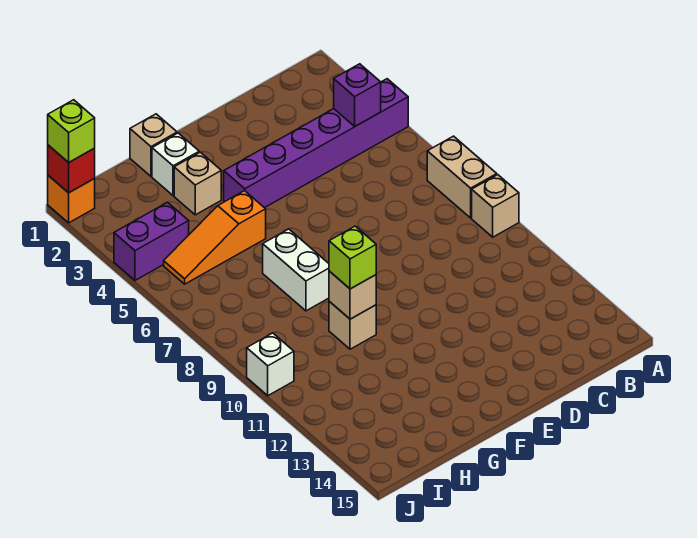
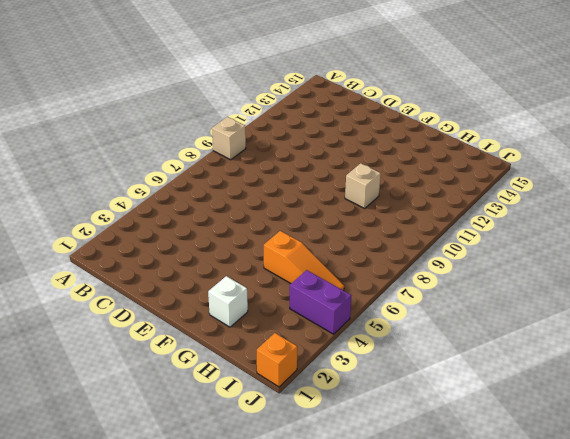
none -> purple 1x6 brick [224,79,408,208]
none -> tan 1x2 brick [427,136,497,218]
none -> tan 1x1 brick [130,114,177,176]

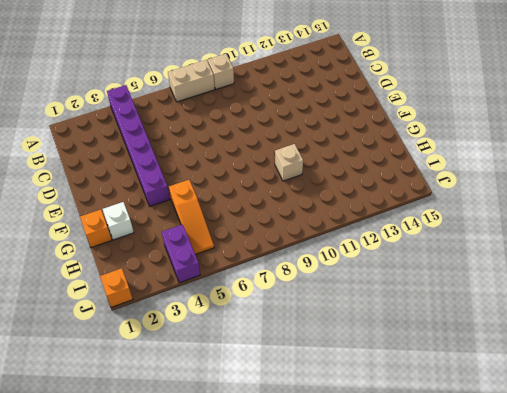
orange 1x1 brick [80,210,112,248] -> tan 1x1 brick [130,114,177,176]
none -> tan 1x1 brick [174,152,221,215]
none -> white 1x2 brick [263,229,329,311]
none -> white 1x1 brick [247,333,294,396]

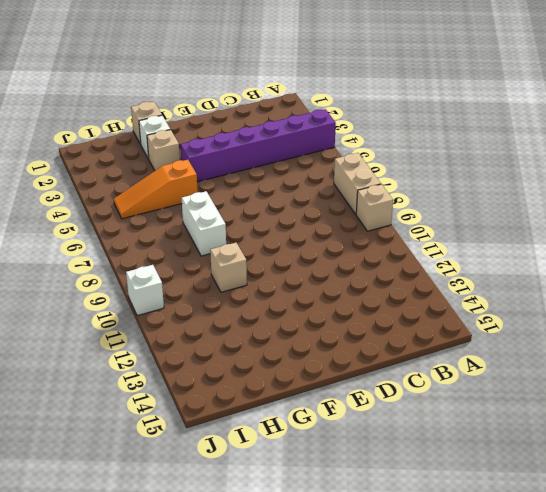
none -> purple 1x2 brick [114,202,189,280]
none -> orange 1x1 brick [48,175,95,223]
none -> purple 1x1 brick [334,64,381,126]

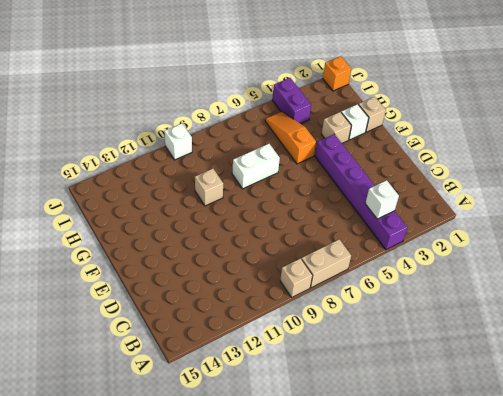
white 1x1 brick [365,180,399,219] -> purple 1x1 brick [334,64,381,126]
none -> tan 1x1 brick [329,271,376,319]
none -> red 1x1 brick [48,145,95,193]
none -> lime 1x1 brick [329,226,376,289]

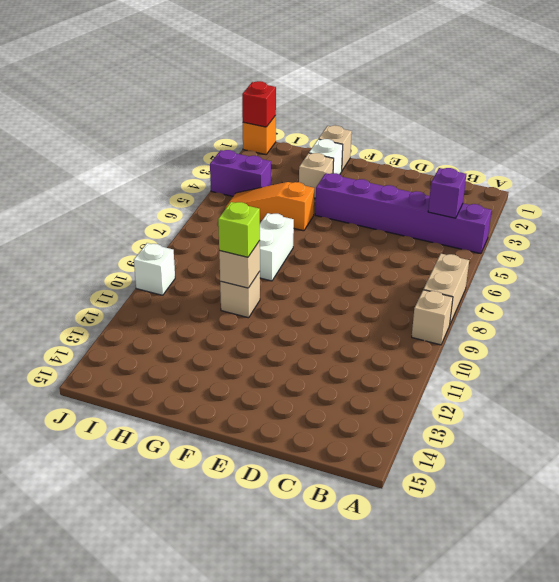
none -> lime 1x1 brick [48,100,95,162]

